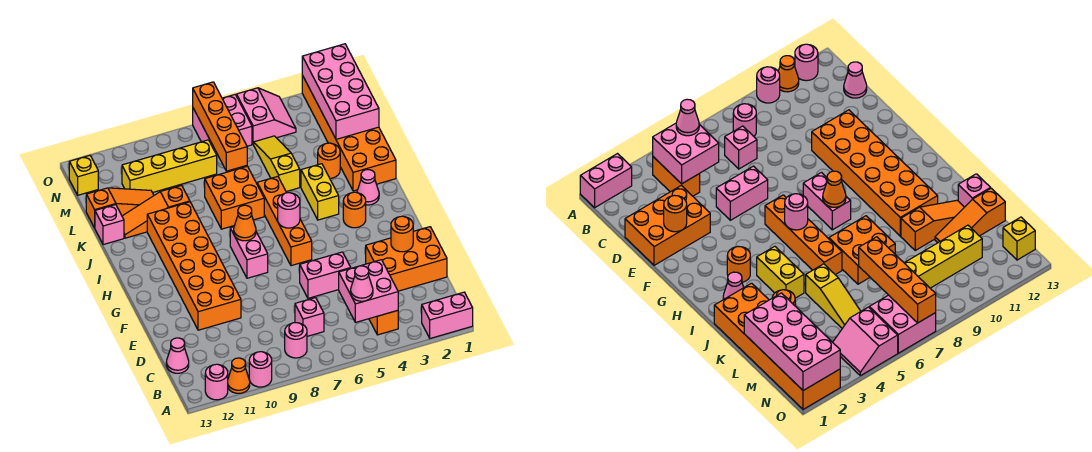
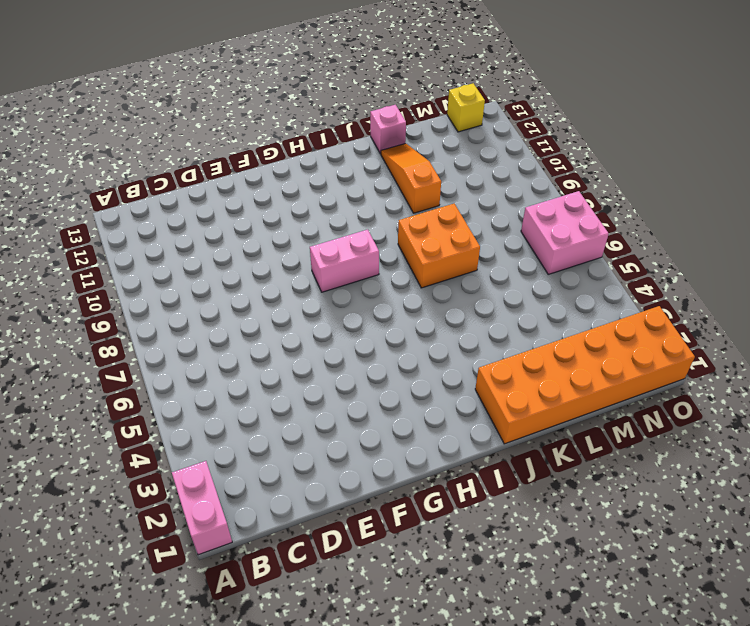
none -> pink 1x1 round brick [249,352,272,387]
none -> orange 1x1 cone [228,358,250,393]
none -> pink 1x1 round brick [205,364,228,400]
none -> orange 1x2 brick [369,310,398,335]

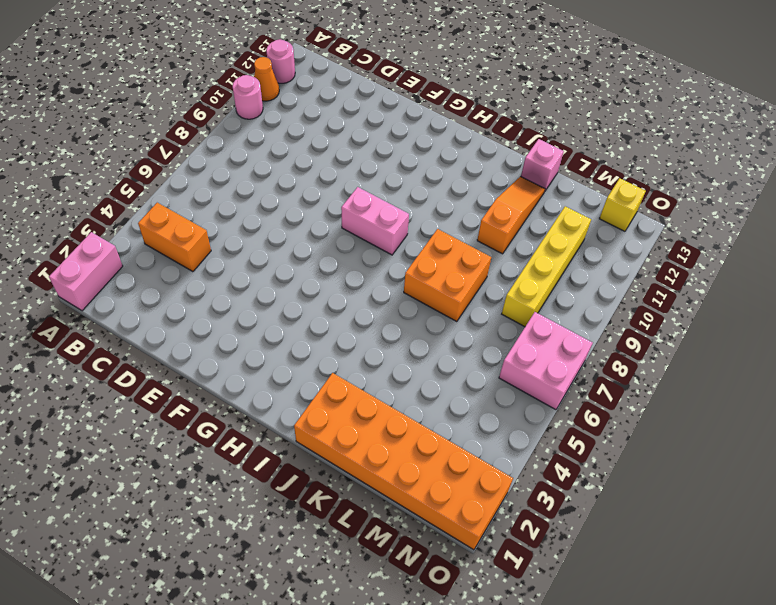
none -> pink 1x1 round brick [285,323,307,358]
none -> pink 1x1 brick [295,298,324,336]
none -> pink 1x1 cone [166,338,189,373]
none -> orange 2x3 brick [366,227,447,291]

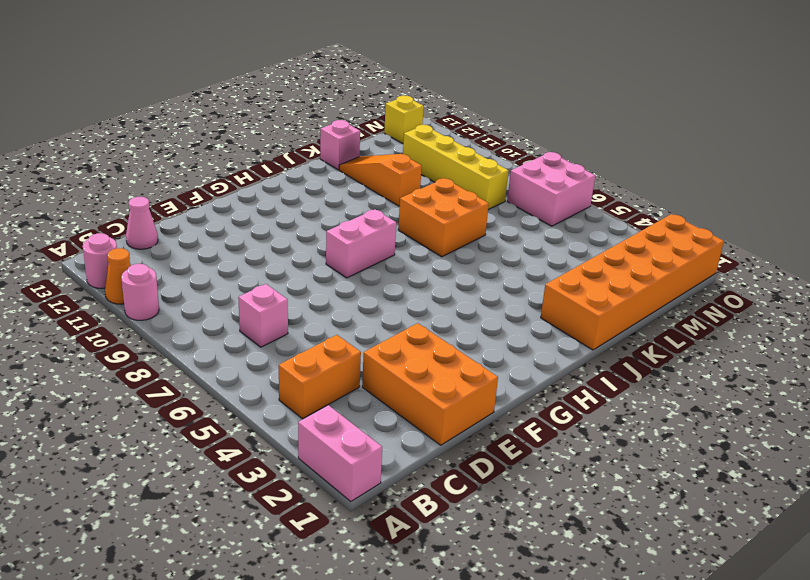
none -> pink 1x1 round brick [285,323,307,358]
none -> pink 1x2 brick [300,252,351,298]
none -> orange 2x6 brick [147,202,241,330]
none -> orange 1x4 brick [257,176,312,266]

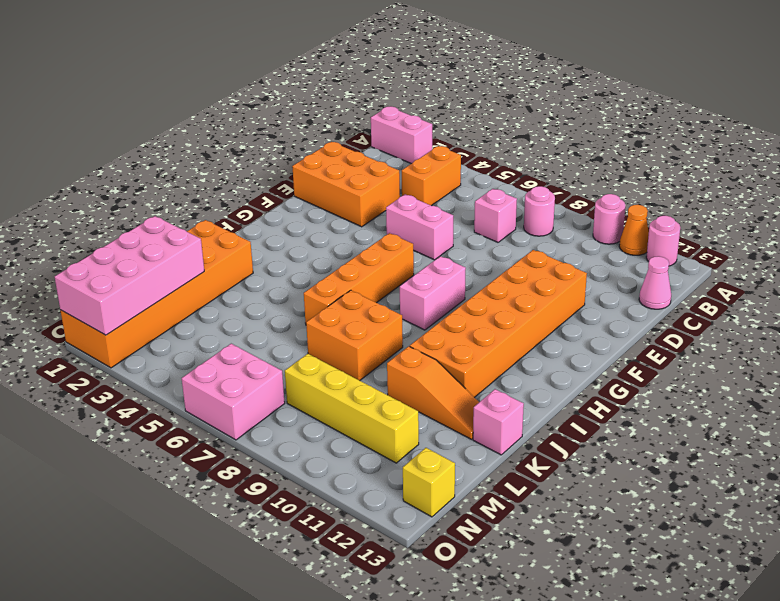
none -> orange 1x1 round brick [343,192,366,228]
none -> pink 1x1 cone [357,170,379,205]
none -> yellow 1x2 brick [301,164,339,220]
none -> orange 1x1 round brick [318,143,340,178]

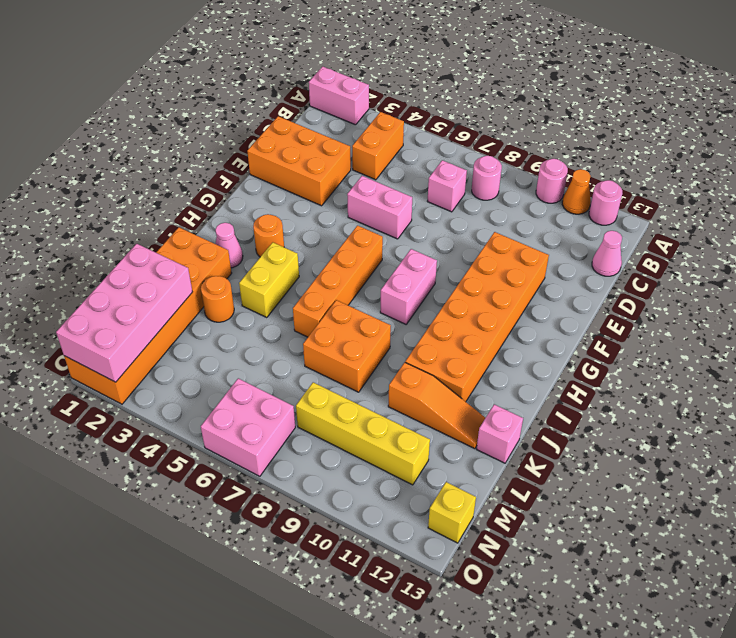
none -> yellow 1x3 slope [254,136,300,192]
none -> orange 1x3 slope [86,188,154,228]
none -> pink 2x2 slope [237,88,296,144]
none -> pink 2x2 brick [339,260,398,322]

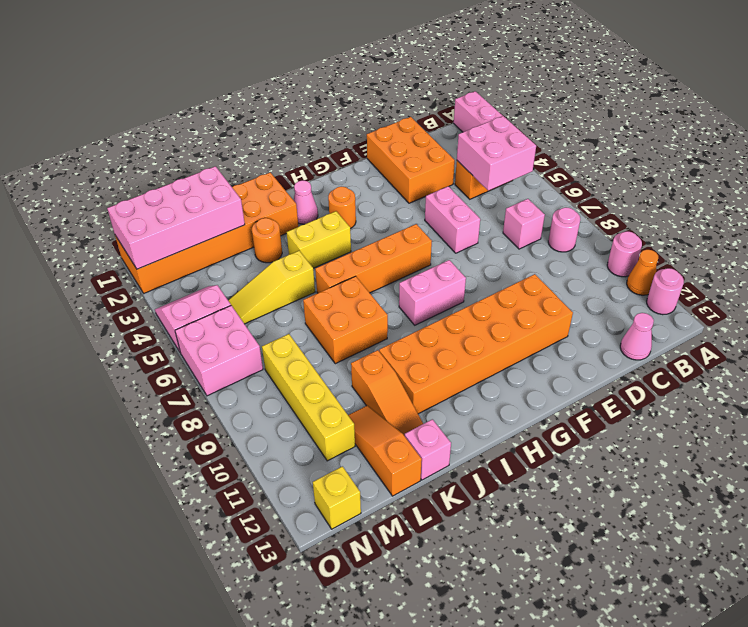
none -> orange 1x1 round brick [391,216,413,252]
none -> pink 1x1 round brick [278,193,300,228]
none -> orange 1x1 cone [234,205,256,241]
none -> orange 1x4 brick [193,82,247,171]

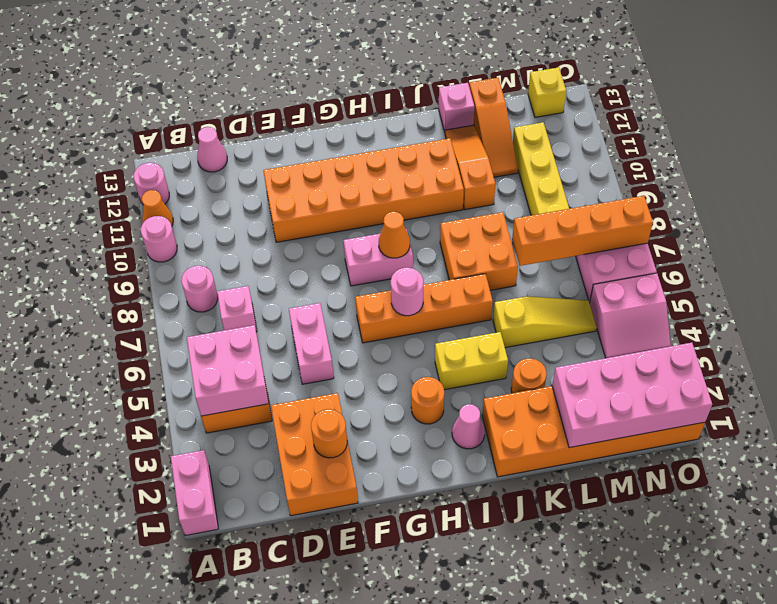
none -> pink 1x1 cone [351,266,373,301]

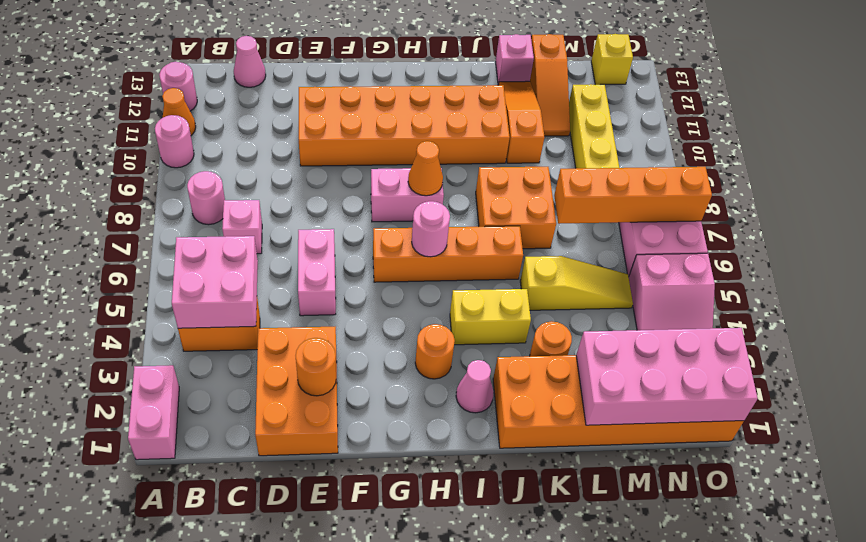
none -> pink 1x1 cone [351,266,373,301]

